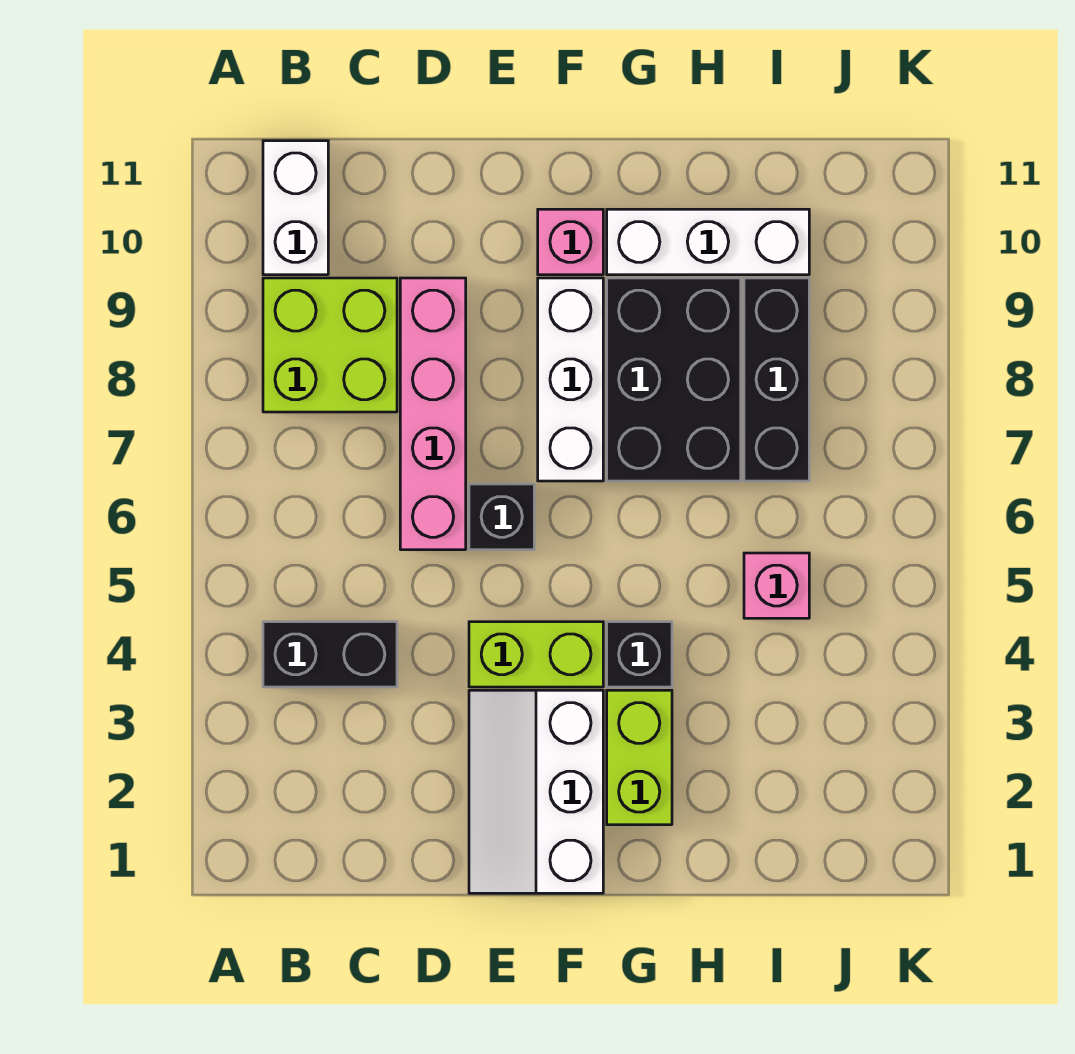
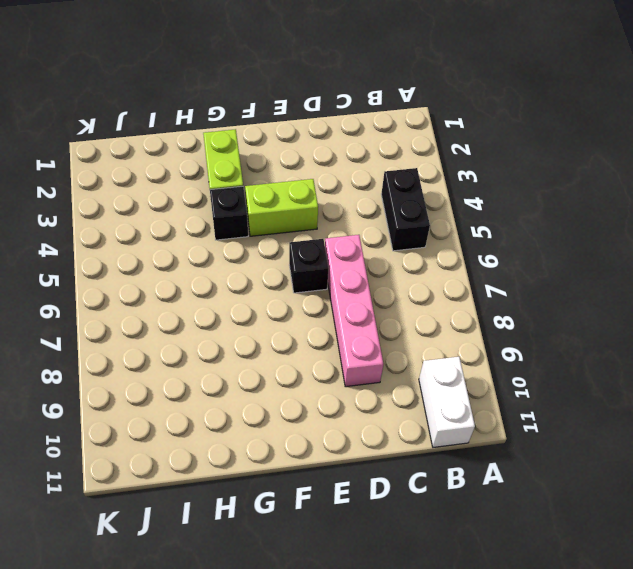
black 1x2 brick [381,168,430,251] -> black 1x2 brick turned to [263,622,397,687]
none -> lime 2x2 brick [263,278,397,412]
none -> white 2x3 slope [469,690,603,893]
none -> white 1x3 brick [538,278,603,481]

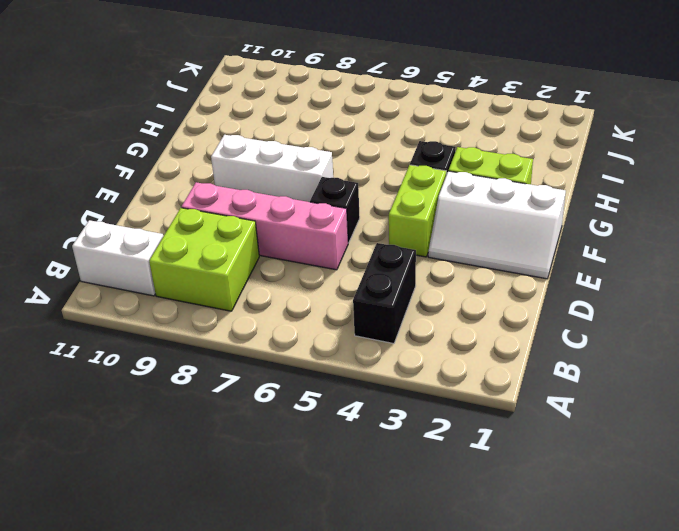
none -> pink 1x1 brick [538,209,603,275]
none -> black 2x3 brick [607,278,741,481]
none -> white 1x3 brick [607,209,809,275]

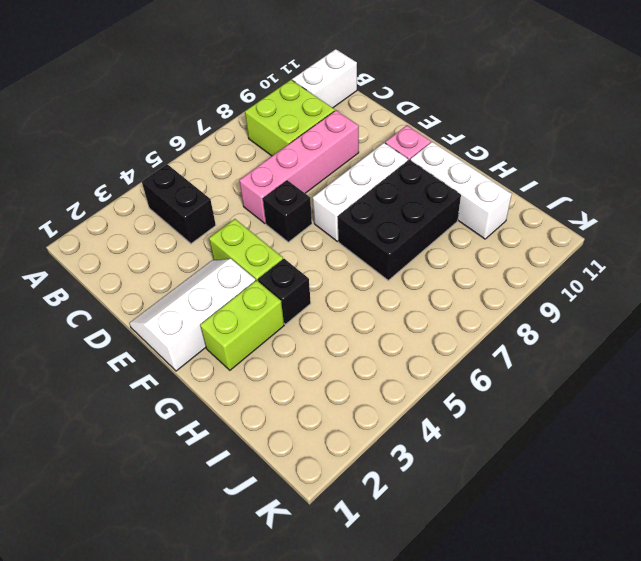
none -> pink 1x1 brick [744,553,809,618]
none -> black 1x3 brick [744,278,809,481]

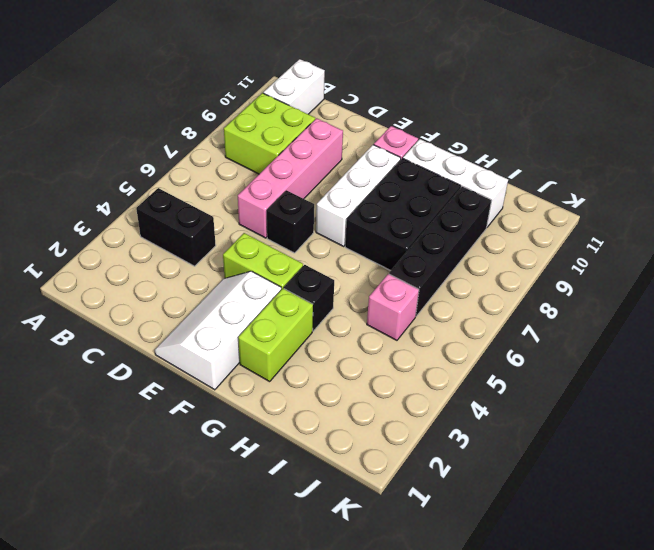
black 1x4 brick [389,186,492,316] -> black 1x3 brick [744,278,809,481]

